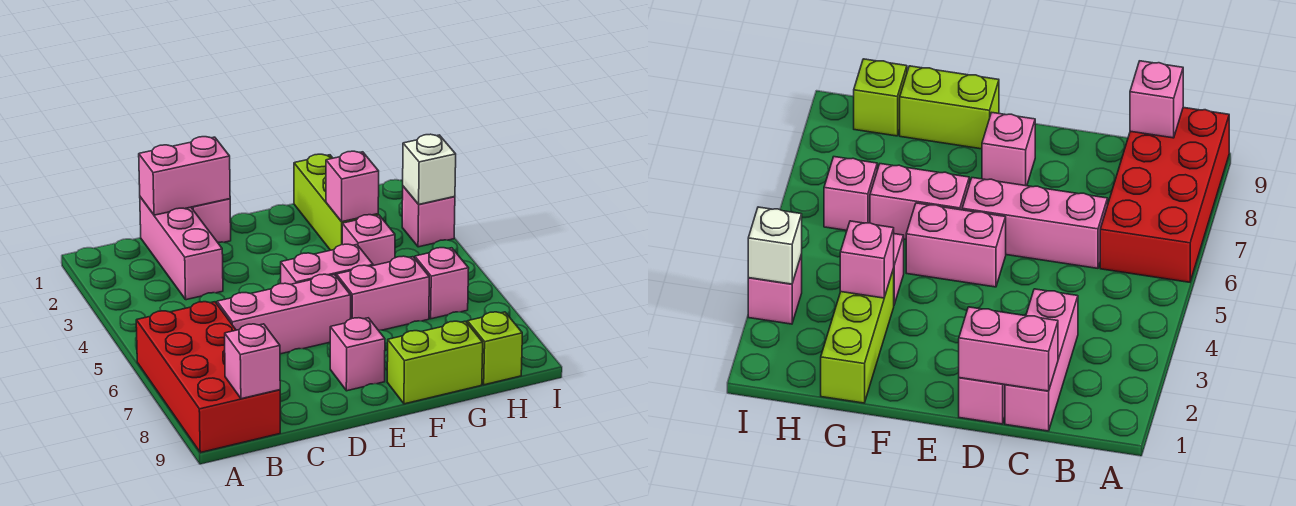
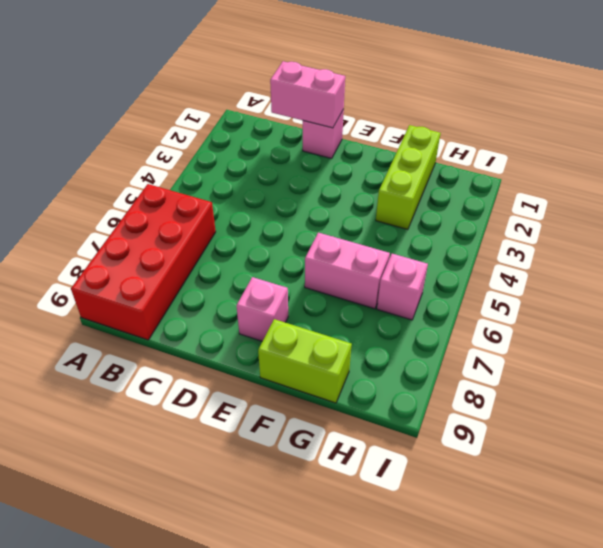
none -> pink 1x3 brick [140,197,223,300]
none -> pink 1x3 brick [217,274,351,354]
none -> pink 1x2 brick [281,244,373,284]

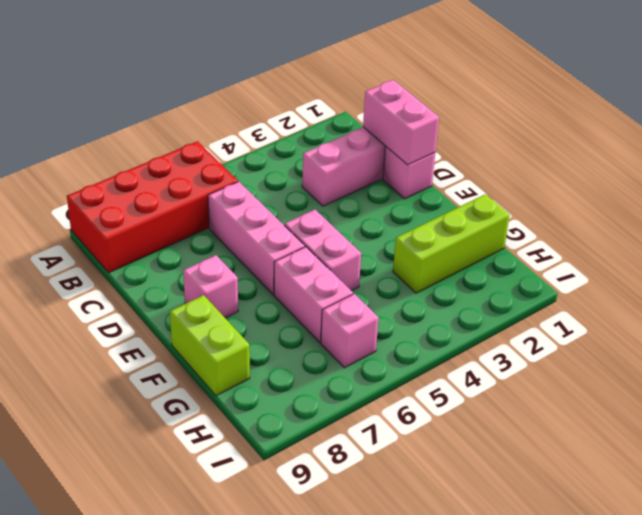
none -> pink 1x1 brick [342,215,395,266]
none -> lime 1x1 brick [467,312,522,385]
none -> pink 1x1 brick [402,186,455,247]

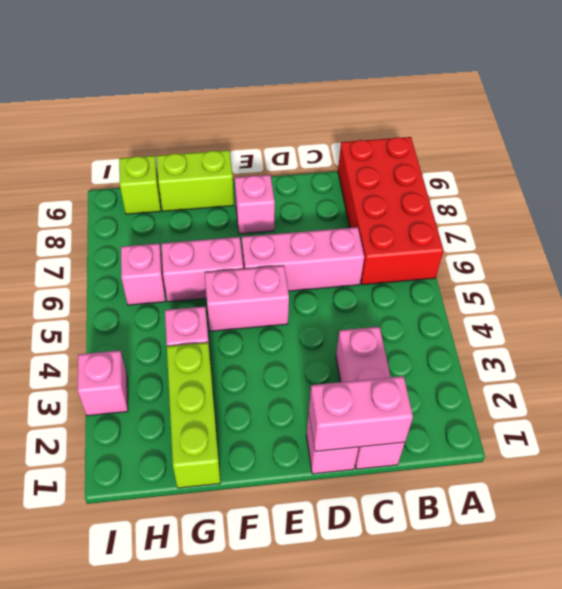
none -> pink 1x1 brick [225,324,280,399]
none -> pink 1x1 brick [326,151,379,222]
none -> white 1x1 brick [403,134,456,204]

